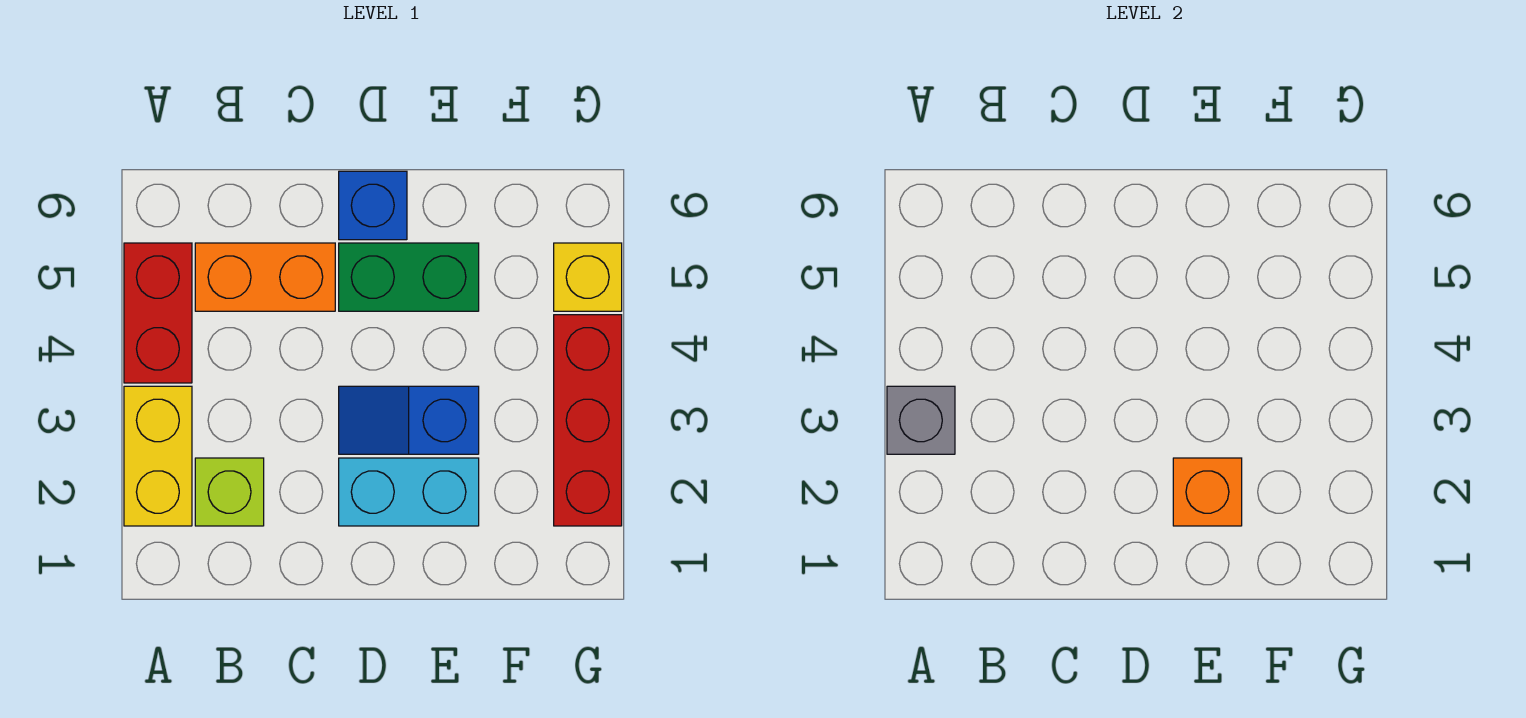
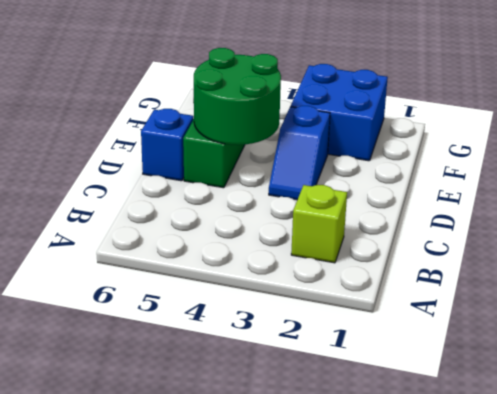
green 2x2 round brick [194,48,281,145] -> none
blue 2x2 brick [291,64,388,161] -> red 1x3 brick [554,315,622,526]
none -> yellow 1x2 brick [124,386,192,526]
none -> red 1x2 brick [124,243,192,383]
none -> orange 1x2 brick [195,243,335,311]

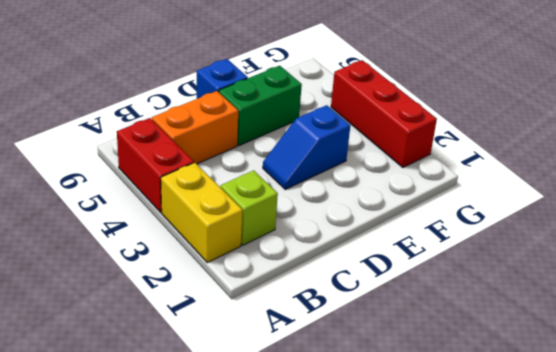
none -> cyan 1x2 brick [339,458,479,526]
none -> yellow 1x1 brick [554,243,622,311]
none -> grey 1x1 brick [887,386,955,454]

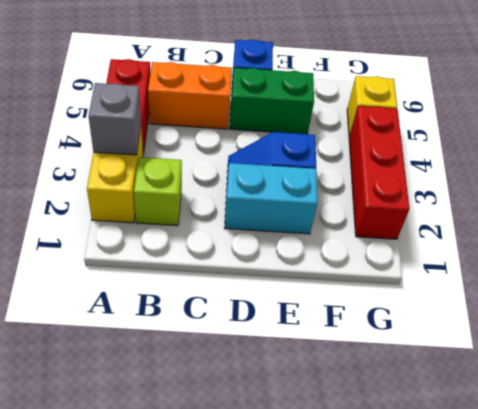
none -> orange 1x1 brick [1173,458,1242,526]

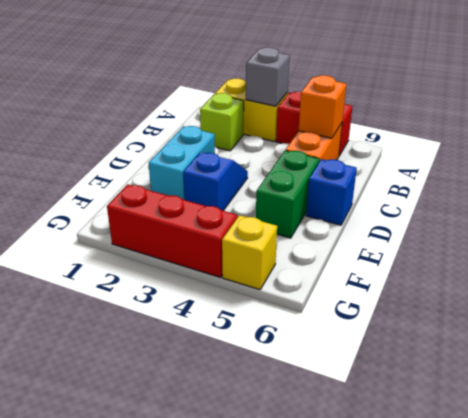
orange 1x1 brick [299,75,346,138] -> orange 1x1 brick moved to [1173,458,1242,526]

